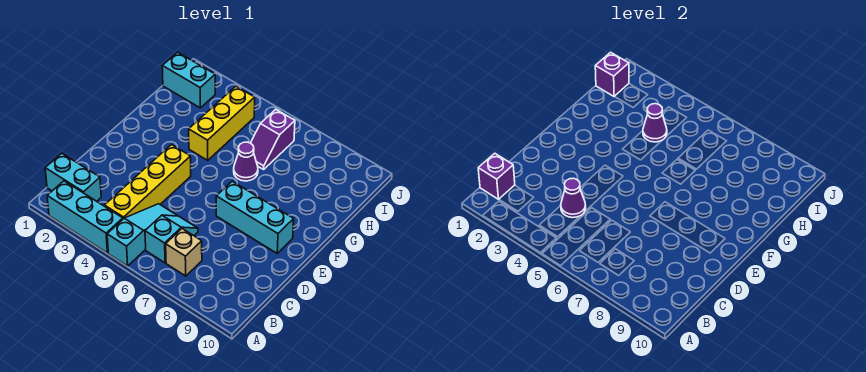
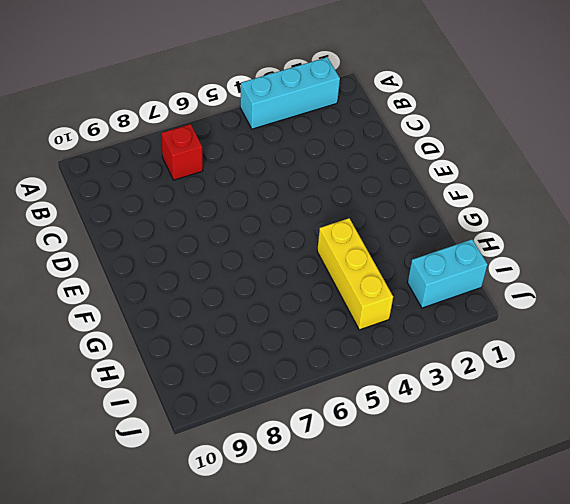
red 1x1 brick [161,124,203,180] -> tan 1x1 brick [166,229,202,276]
none -> cyan 1x3 slope [107,204,177,266]
none -> cyan 1x2 brick [45,153,101,201]
none -> yellow 1x4 brick [104,145,191,219]

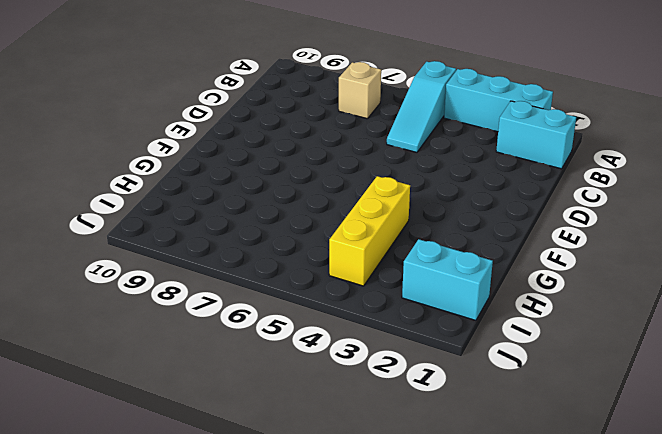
none -> yellow 1x4 brick [104,145,191,219]
none -> cyan 1x2 slope [145,215,198,263]
none -> cyan 1x3 brick [216,181,294,253]

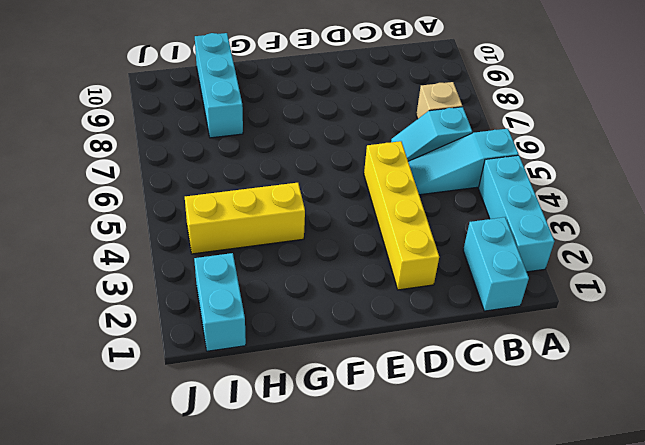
yellow 1x4 brick [364,141,439,290] -> yellow 1x4 brick turned to [104,145,191,219]
cyan 1x3 brick [195,33,243,138] -> cyan 1x3 brick moved to [216,181,294,253]
none -> purple 1x1 cone [234,142,258,181]
none -> purple 1x2 slope [251,109,295,169]
none -> purple 1x1 brick [478,153,515,199]

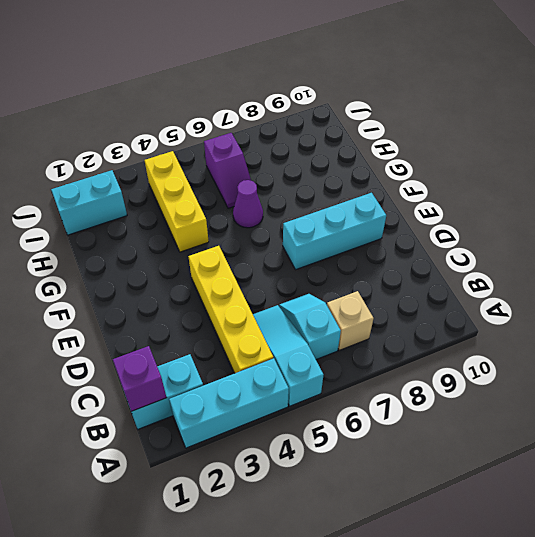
none -> purple 1x1 cone [561,178,586,218]
none -> purple 1x1 cone [643,104,667,142]
none -> purple 1x1 brick [595,52,629,96]

